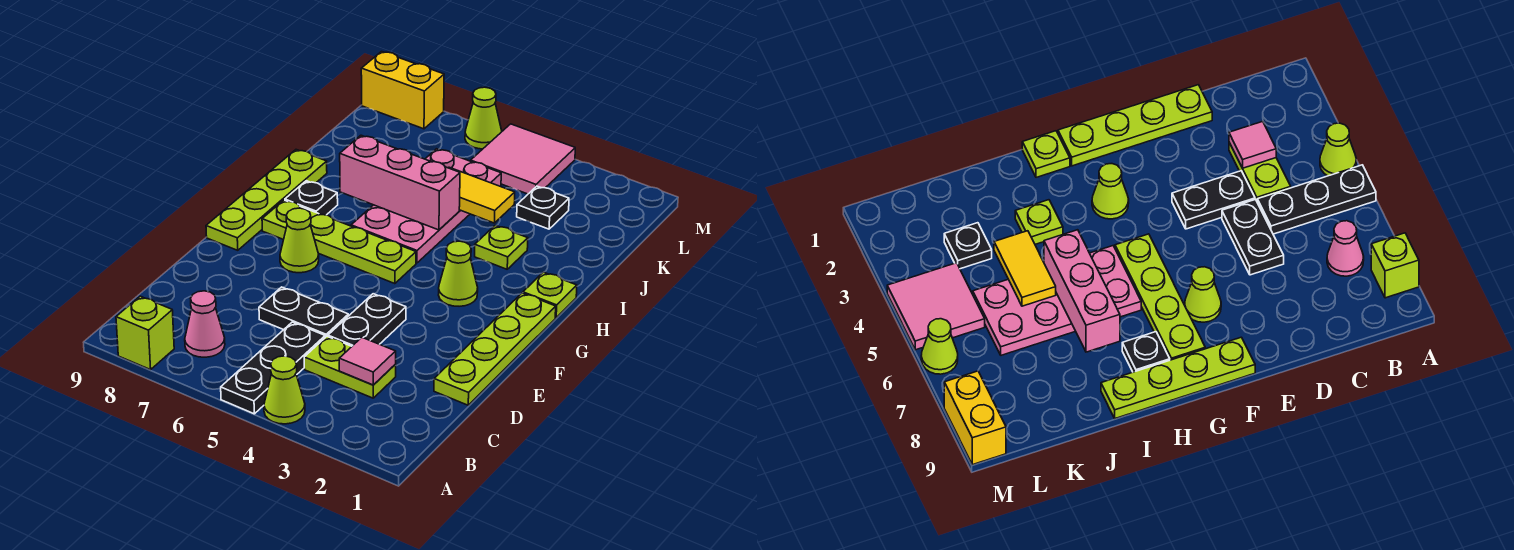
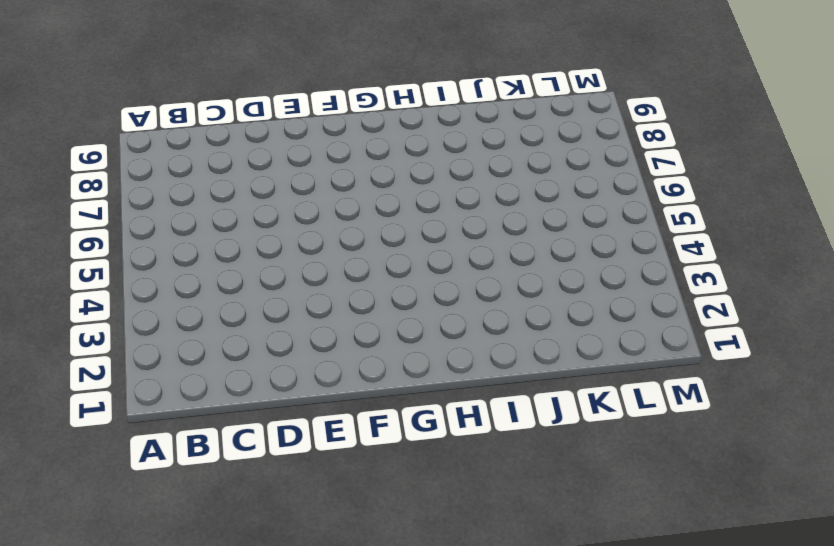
none -> lime 1x1 cone [264,356,305,424]
none -> black 1x3 plate [221,322,325,414]
none -> lime 1x1 brick [116,296,174,370]

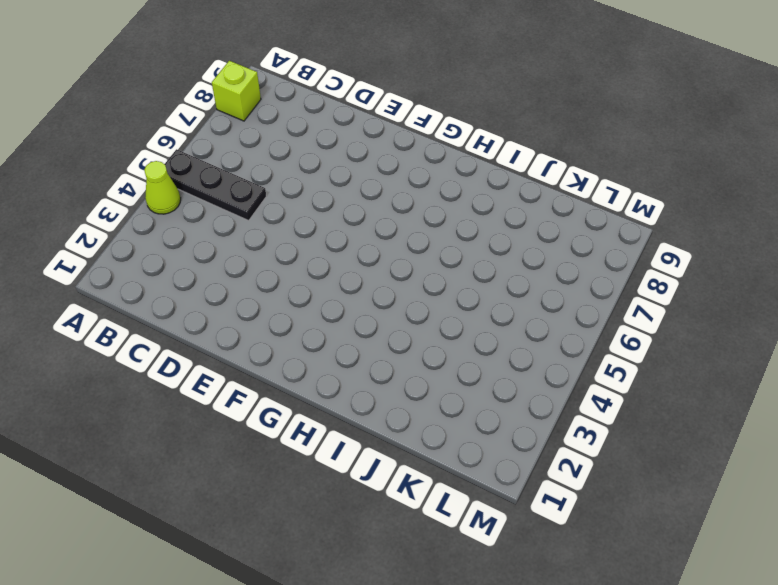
none -> pink 1x1 cone [185,291,225,357]
none -> lime 1x2 plate [304,336,396,398]
none -> lime 1x4 plate [434,293,556,405]

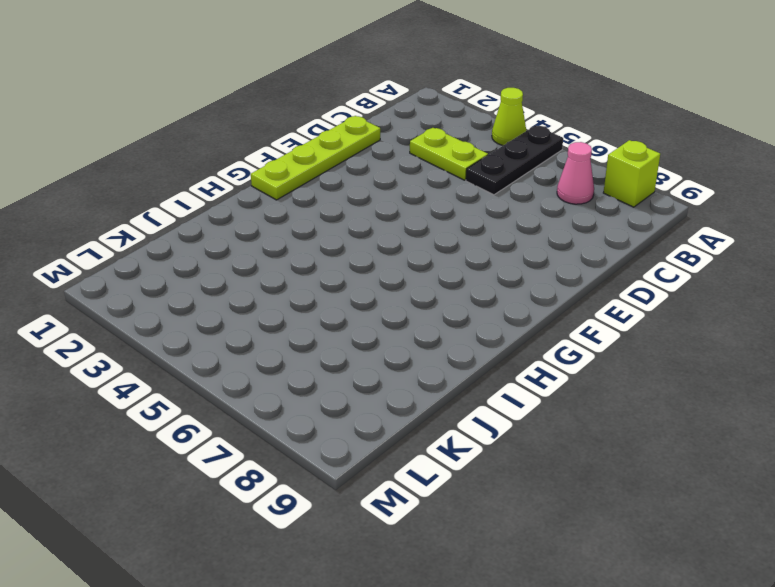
none -> black 1x2 plate [328,294,406,346]
none -> black 1x2 plate [259,287,348,337]
none -> lime 1x1 cone [280,208,319,273]

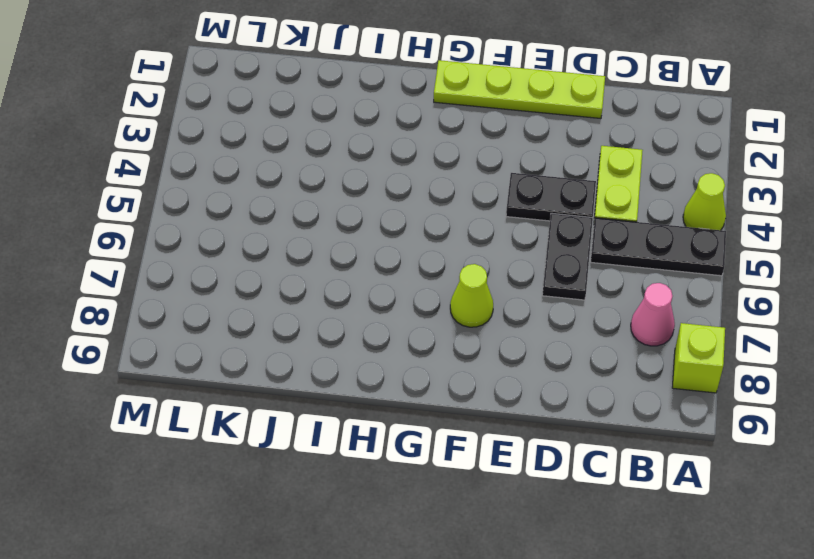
none -> lime 1x4 plate [206,150,327,250]
none -> lime 1x1 cone [439,241,478,306]
none -> lime 1x4 plate [262,200,416,284]

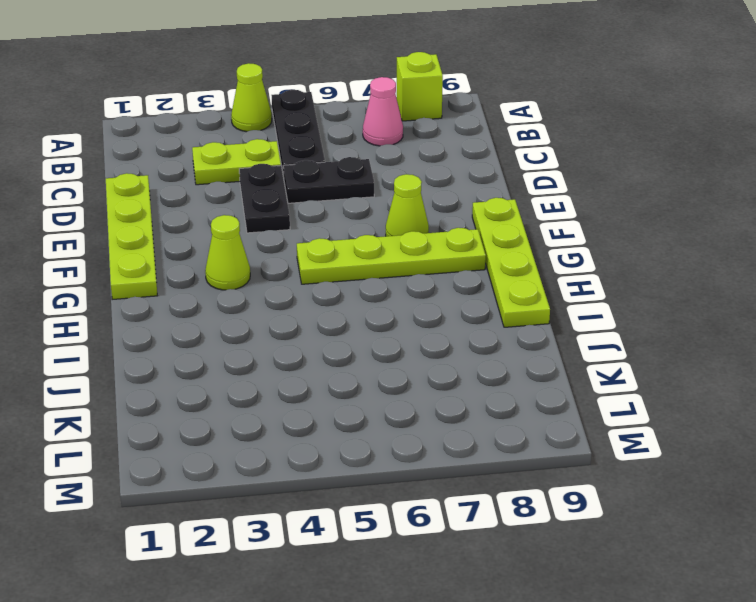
none -> lime 1x1 plate [523,272,577,317]
none -> pink 2x4 plate [351,149,501,263]
none -> black 1x1 plate [285,181,338,215]

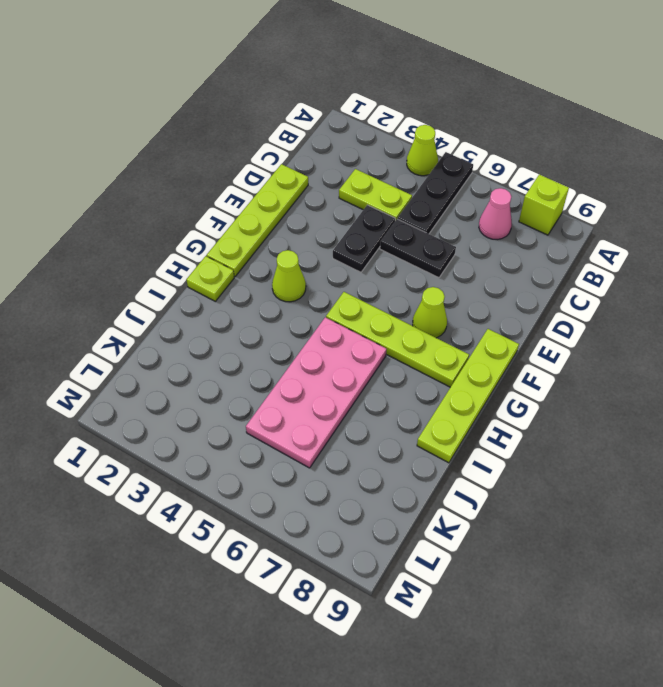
none -> black 1x1 plate [285,181,338,215]
none -> lime 1x1 plate [475,225,528,269]
none -> black 1x1 plate [517,186,569,229]

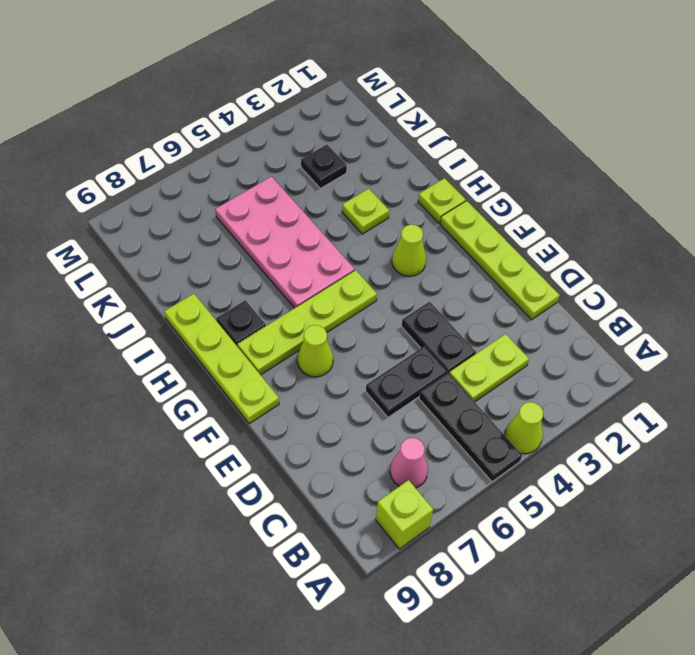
none -> pink 2x2 tile [471,124,575,194]
none -> lime 1x1 cone [465,87,502,149]
none -> yellow 1x2 brick [361,52,444,129]

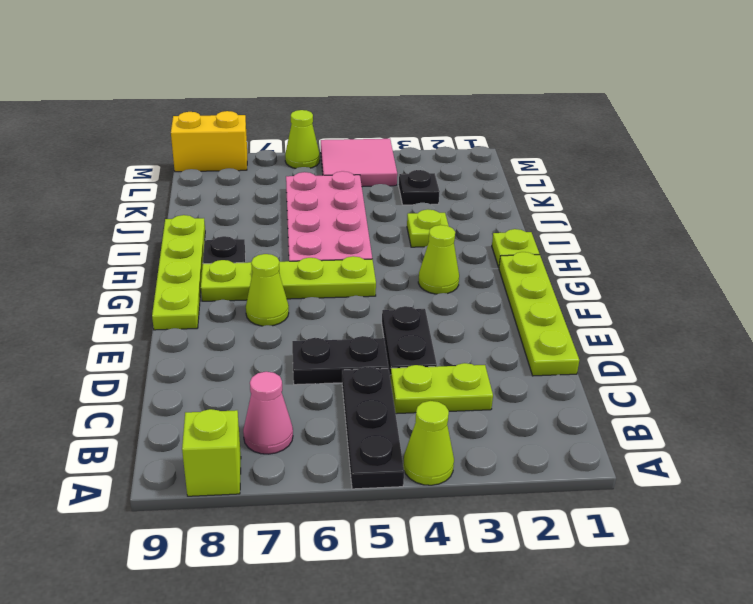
none -> pink 1x1 tile [339,338,396,385]
none -> pink 1x3 brick [340,135,460,230]
none -> yellow 1x2 tile [448,167,515,223]

